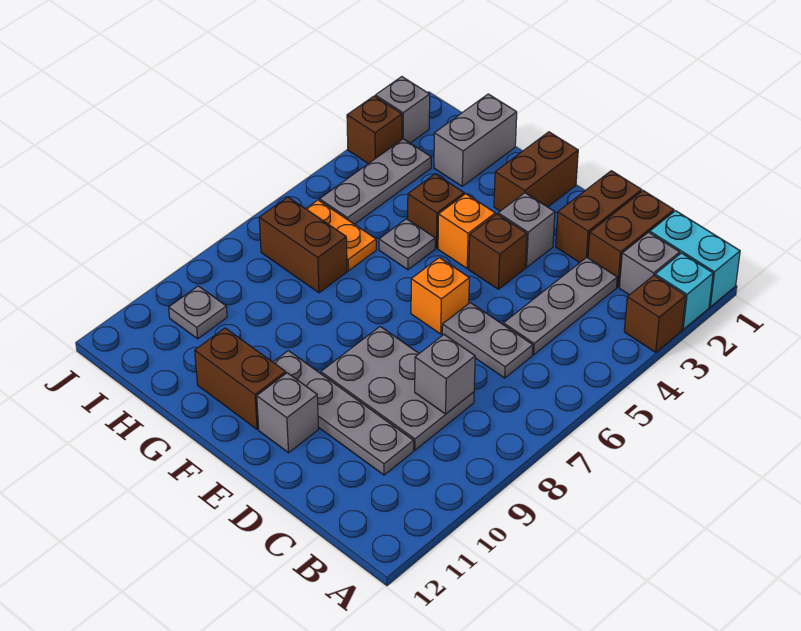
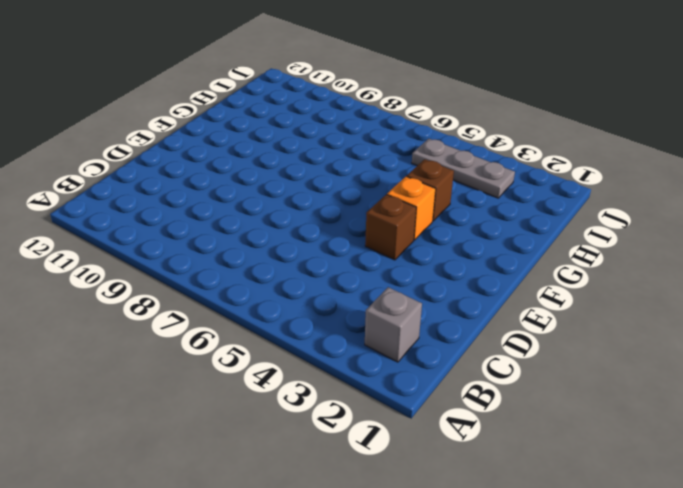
none -> cyan 1x2 brick [650,211,740,307]
none -> cyan 1x1 brick [655,253,713,329]
none -> brown 1x1 brick [624,275,686,352]

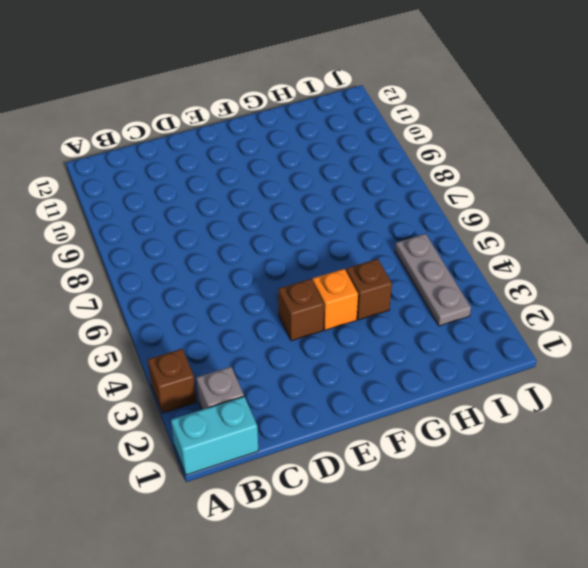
none -> cyan 1x1 brick [655,253,713,329]
none -> brown 1x2 brick [588,191,674,287]
none -> grey 1x3 plate [503,257,617,355]

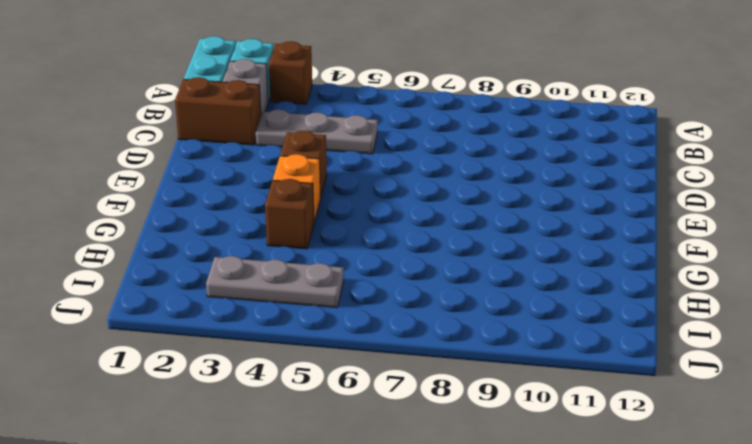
none -> grey 1x2 plate [442,303,533,378]
none -> grey 2x3 plate [321,327,474,450]
none -> grey 1x4 plate [273,351,414,475]

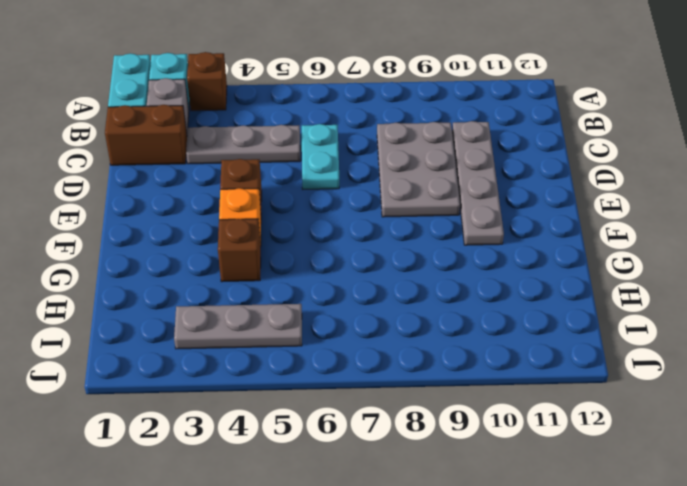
cyan 1x2 plate [302,124,339,189] -> grey 1x2 plate [442,303,533,378]
none -> brown 1x2 brick [556,171,642,263]
none -> grey 1x1 brick [498,193,555,267]
none -> orange 1x1 brick [411,258,469,334]

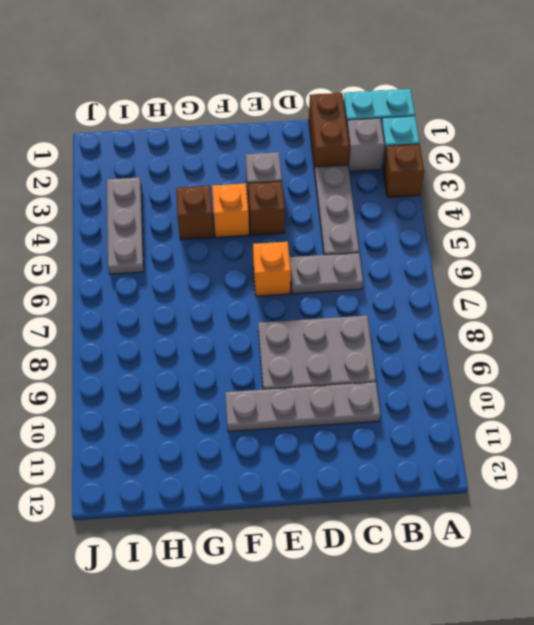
none -> brown 1x2 brick [556,171,642,263]
none -> grey 1x1 brick [257,373,319,453]
none -> brown 1x2 brick [494,132,578,211]

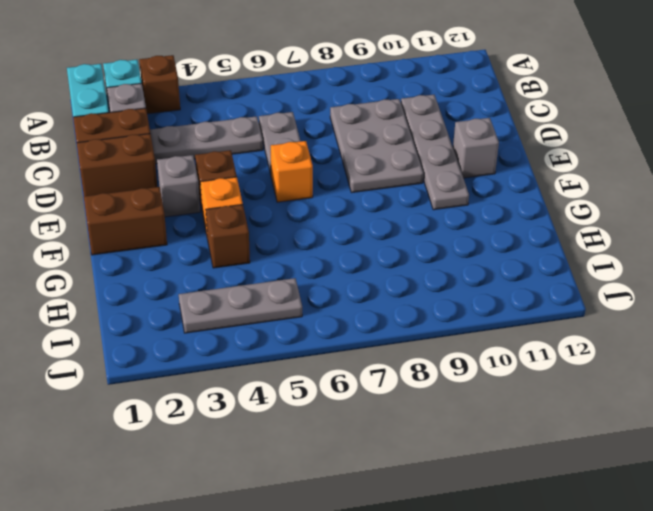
none -> brown 1x2 brick [195,328,286,429]
none -> grey 1x1 plate [379,219,435,270]
none -> grey 1x2 brick [434,94,517,186]

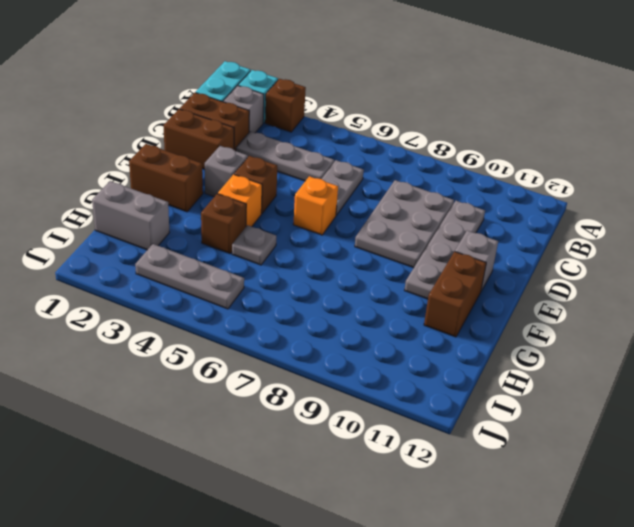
none -> orange 1x2 plate [306,200,376,271]
none -> brown 1x2 brick [259,197,347,293]
none -> grey 1x1 plate [169,286,227,339]

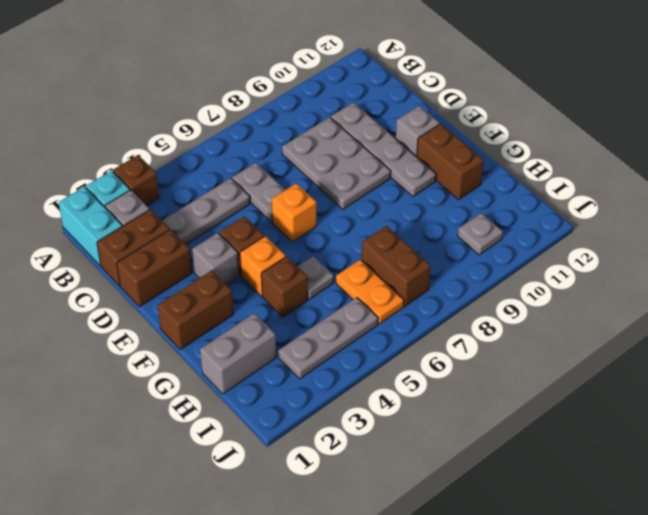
none -> grey 1x1 brick [375,77,430,143]
none -> brown 1x1 brick [347,96,402,164]
none -> grey 1x1 brick [415,335,475,414]

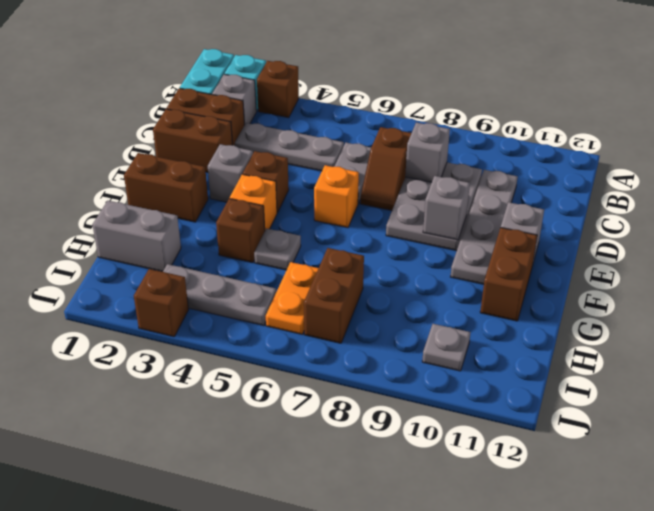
brown 1x2 slope [360,127,411,211] -> none
grey 1x1 brick [423,176,470,240] -> grey 1x1 brick moved to [375,77,430,143]

